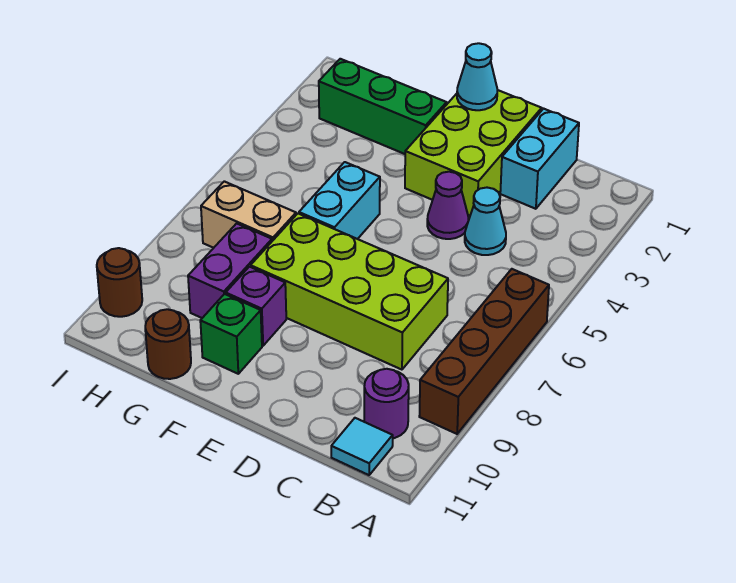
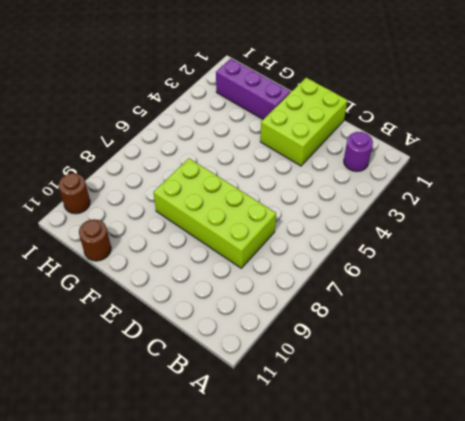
purple 1x1 round brick [344,132,373,172] -> purple 1x1 round brick moved to [364,369,409,438]
purple 1x3 brick [216,59,290,119] -> green 1x3 brick [319,59,447,154]
none -> brown 1x4 brick [419,269,549,434]
none -> cyan 1x1 tile [331,418,393,475]
none -> cyan 1x2 brick [500,109,579,209]

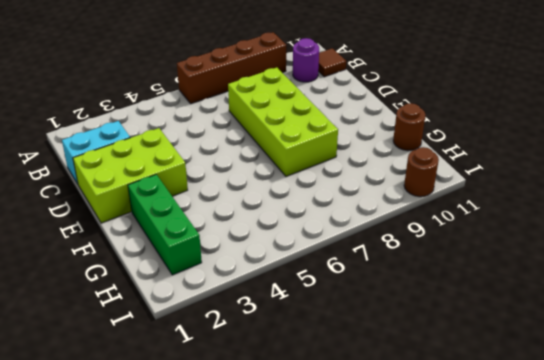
brown 1x1 tile [318,48,346,77] -> cyan 1x1 tile [331,418,393,475]
none -> cyan 1x1 cone [465,188,506,255]
none -> purple 1x1 cone [427,172,469,239]
none -> cyan 1x2 brick [299,162,380,239]

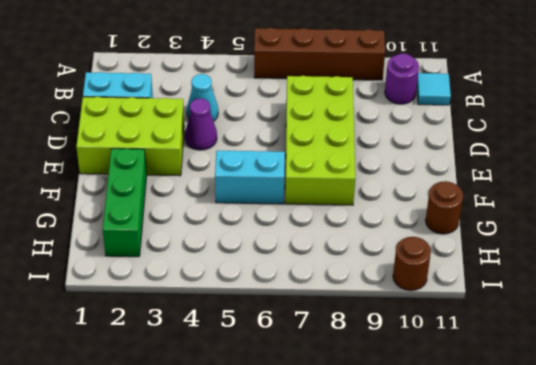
none -> purple 1x1 brick [226,267,286,346]
none -> green 1x1 brick [200,294,262,374]
none -> tan 1x2 brick [201,181,296,248]

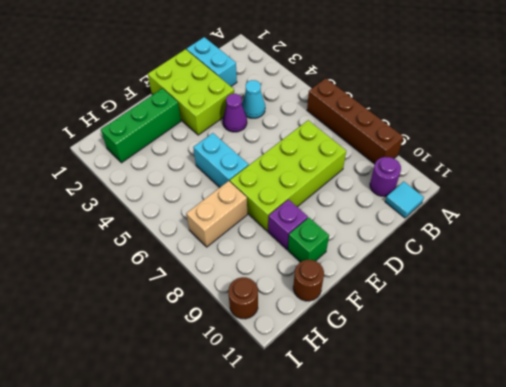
none -> purple 1x2 brick [188,223,272,318]
none -> cyan 1x1 cone [457,43,497,110]

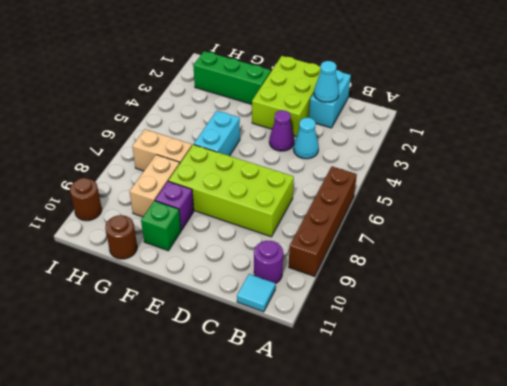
cyan 1x1 cone [314,61,339,102] -> cyan 1x1 cone moved to [457,43,497,110]
tan 1x2 brick [129,155,180,217] -> purple 1x2 brick [188,223,272,318]

